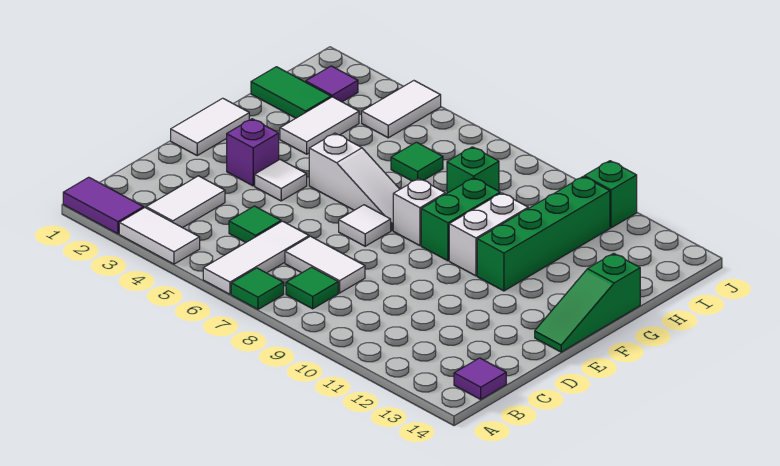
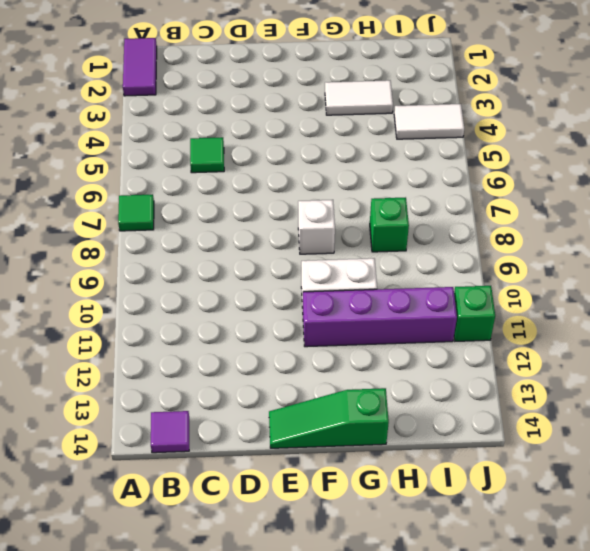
purple 1x4 brick [303,287,457,347] -> green 1x4 brick [477,177,610,291]
none -> white 1x2 tile [119,208,200,264]
none -> white 1x3 tile [203,221,309,294]
none -> white 1x2 tile [146,176,225,228]

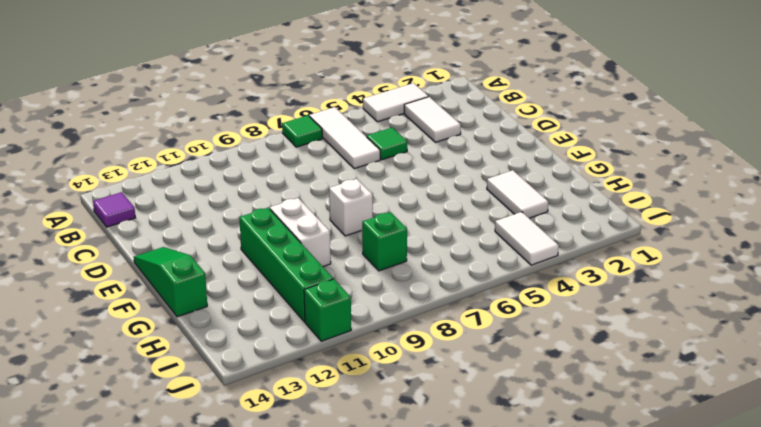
none -> purple 1x2 tile [63,177,144,234]
none -> green 1x1 tile [286,267,338,309]
none -> white 1x2 tile [285,236,365,293]

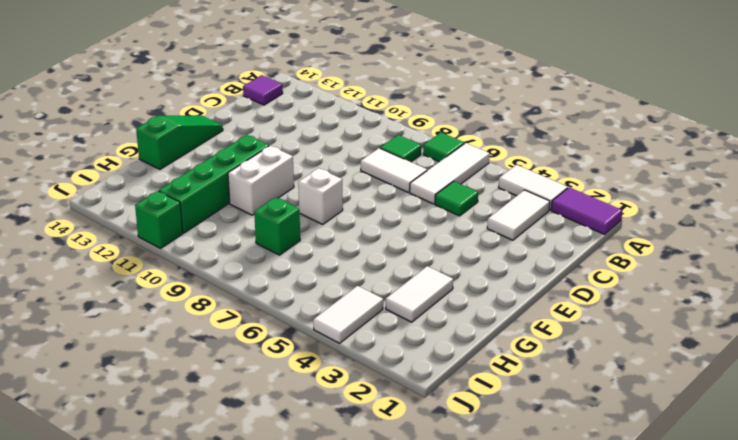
none -> white 1x2 tile [171,98,249,155]
none -> purple 1x1 brick [227,119,279,186]
none -> white 1x1 tile [255,160,307,201]

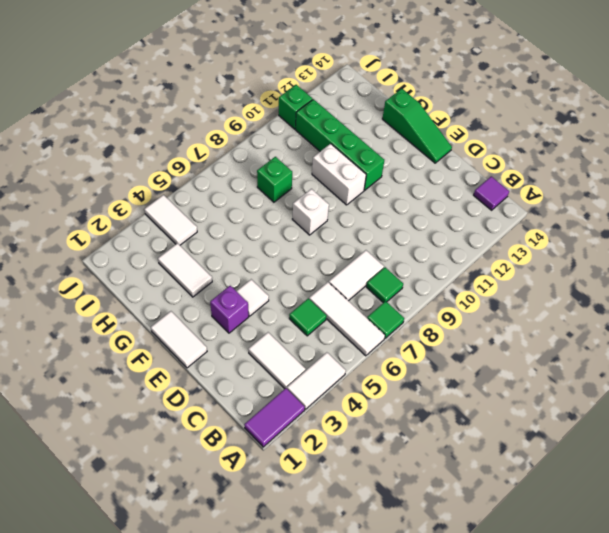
none -> white 1x1 tile [339,205,391,246]
none -> white 1x3 slope [309,133,400,230]
none -> green 1x2 brick [421,178,500,261]

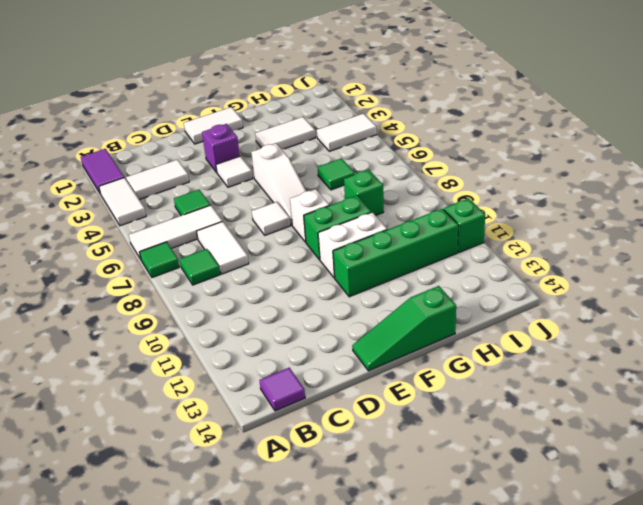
none -> green 1x2 tile [251,67,331,118]
none -> purple 1x1 tile [306,66,358,102]

